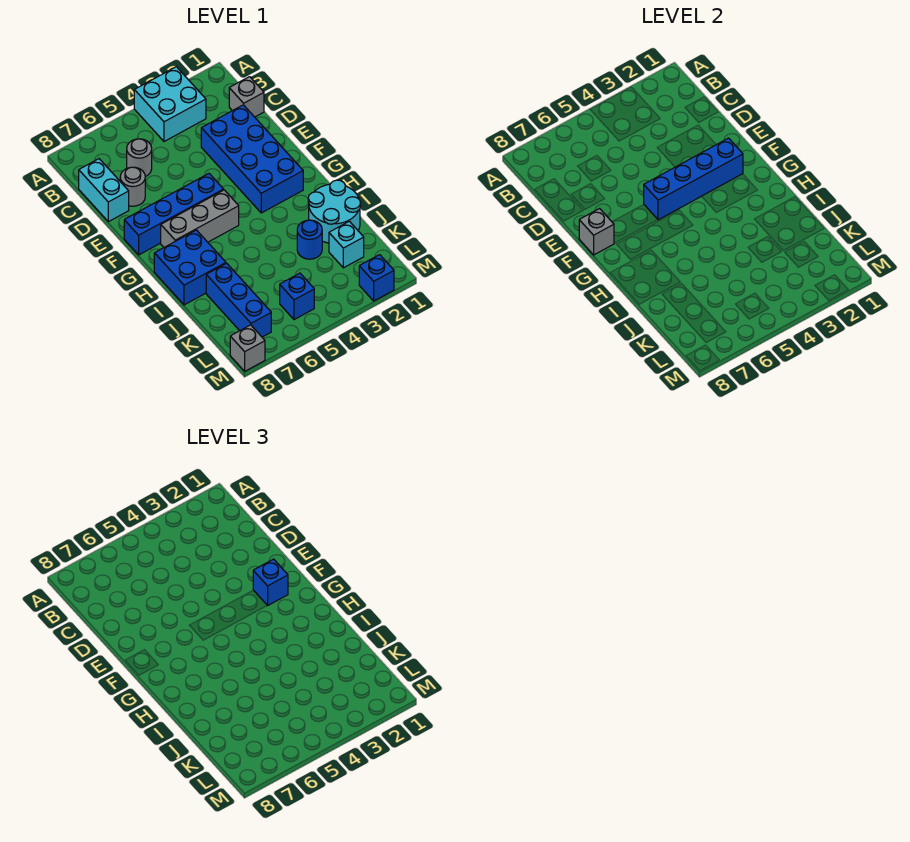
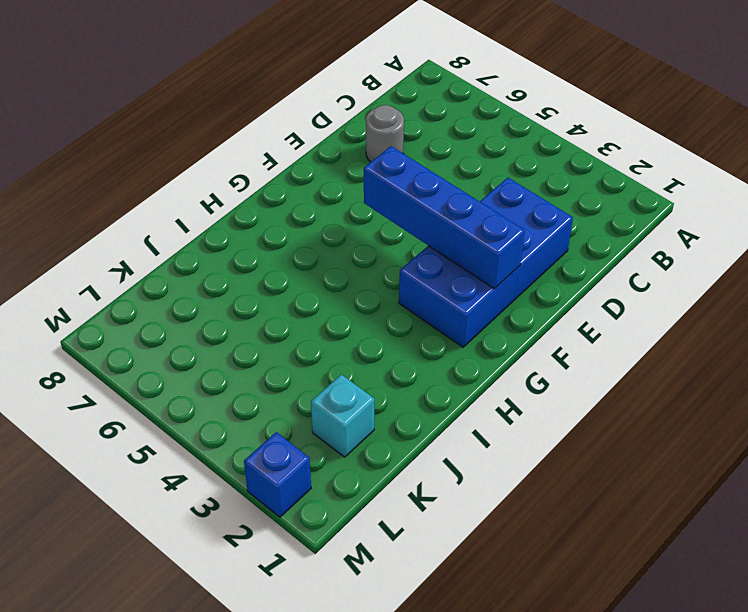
none -> cyan 2x2 brick [134,67,206,141]
none -> grey 1x1 brick [229,77,264,117]
none -> grey 1x1 round brick [127,139,152,177]

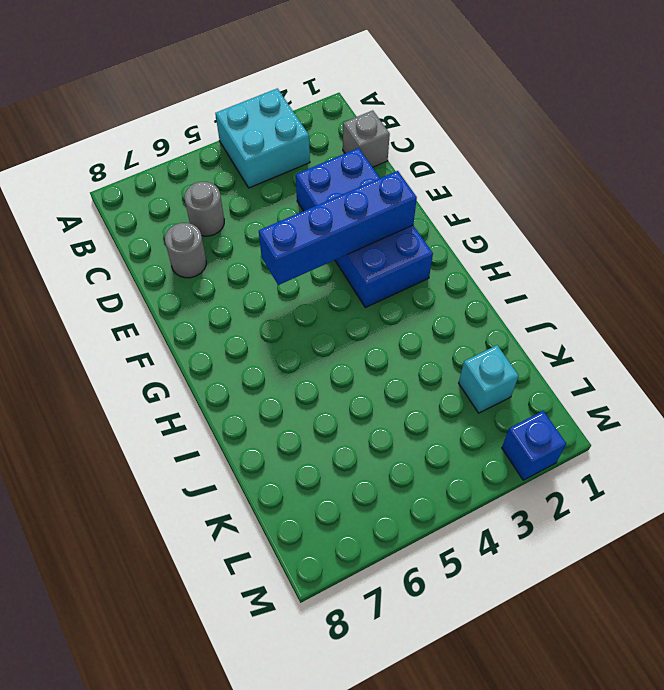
none -> cyan 1x2 brick [79,159,129,222]
none -> blue 1x4 brick [124,174,224,255]
none -> grey 1x3 brick [161,190,239,247]

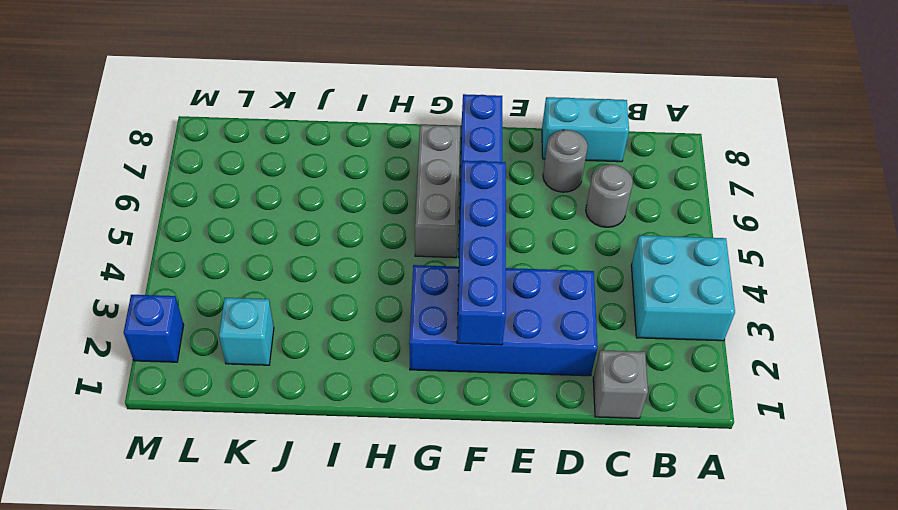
none -> blue 2x2 brick [154,230,226,305]
none -> cyan 2x2 round brick [308,180,361,243]
none -> blue 1x1 round brick [297,220,322,259]

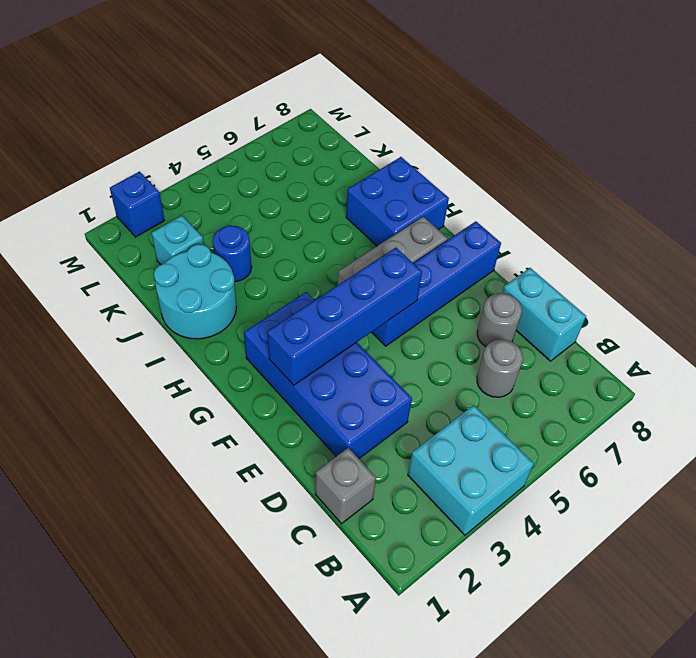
none -> blue 1x3 brick [206,263,271,337]
none -> blue 1x1 brick [280,273,314,320]
none -> grey 1x1 brick [230,325,265,371]

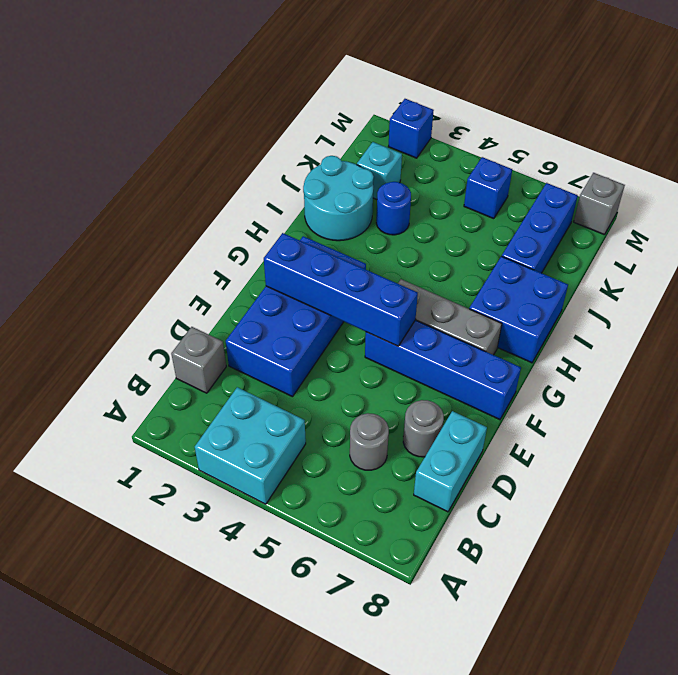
none -> grey 1x1 brick [579,209,614,255]
none -> blue 1x1 brick [253,559,288,606]

